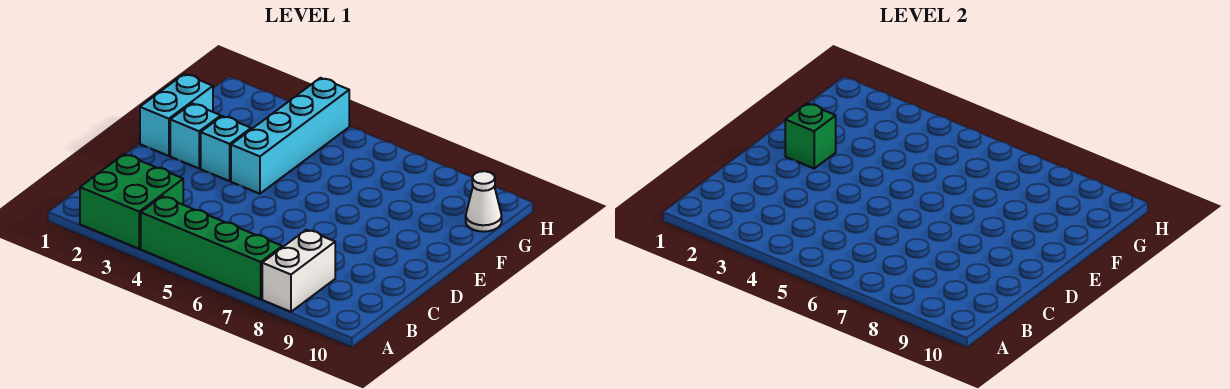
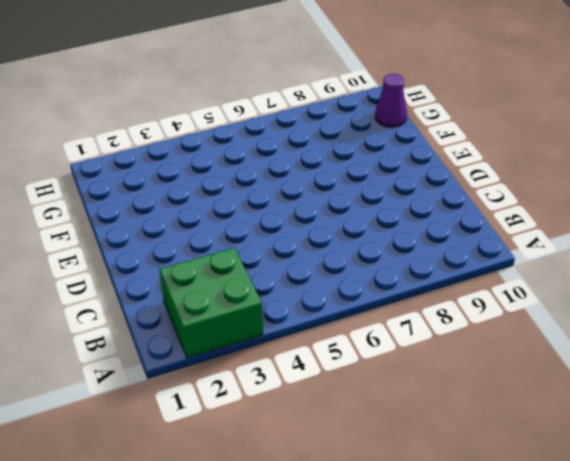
purple 1x1 cone [375,74,407,127] -> white 1x1 cone [466,171,502,232]
none -> green 1x4 brick [141,196,282,299]
none -> white 1x2 brick [262,230,335,312]

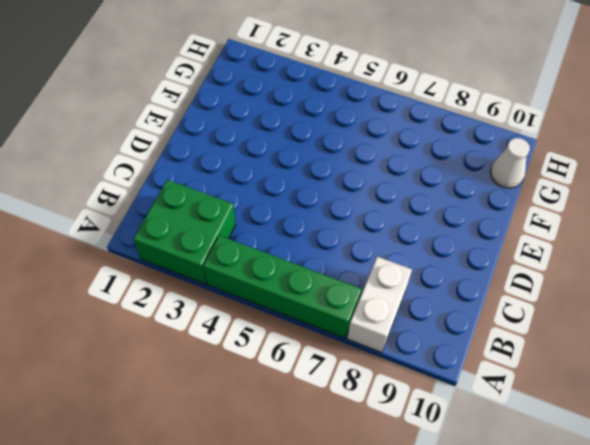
none -> cyan 1x2 brick [140,74,213,156]
none -> cyan 1x1 brick [170,104,221,168]

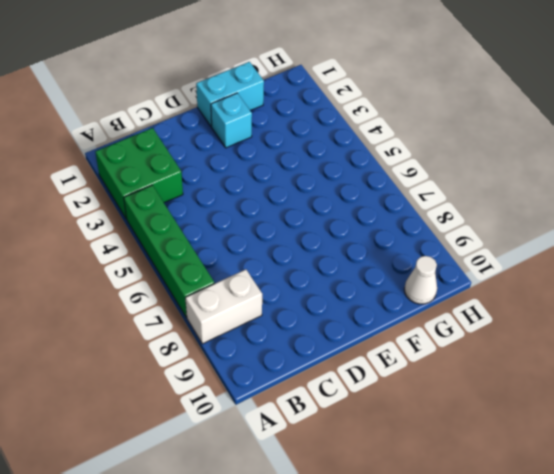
none -> cyan 1x1 brick [201,116,251,181]
none -> cyan 1x4 brick [231,78,349,194]

